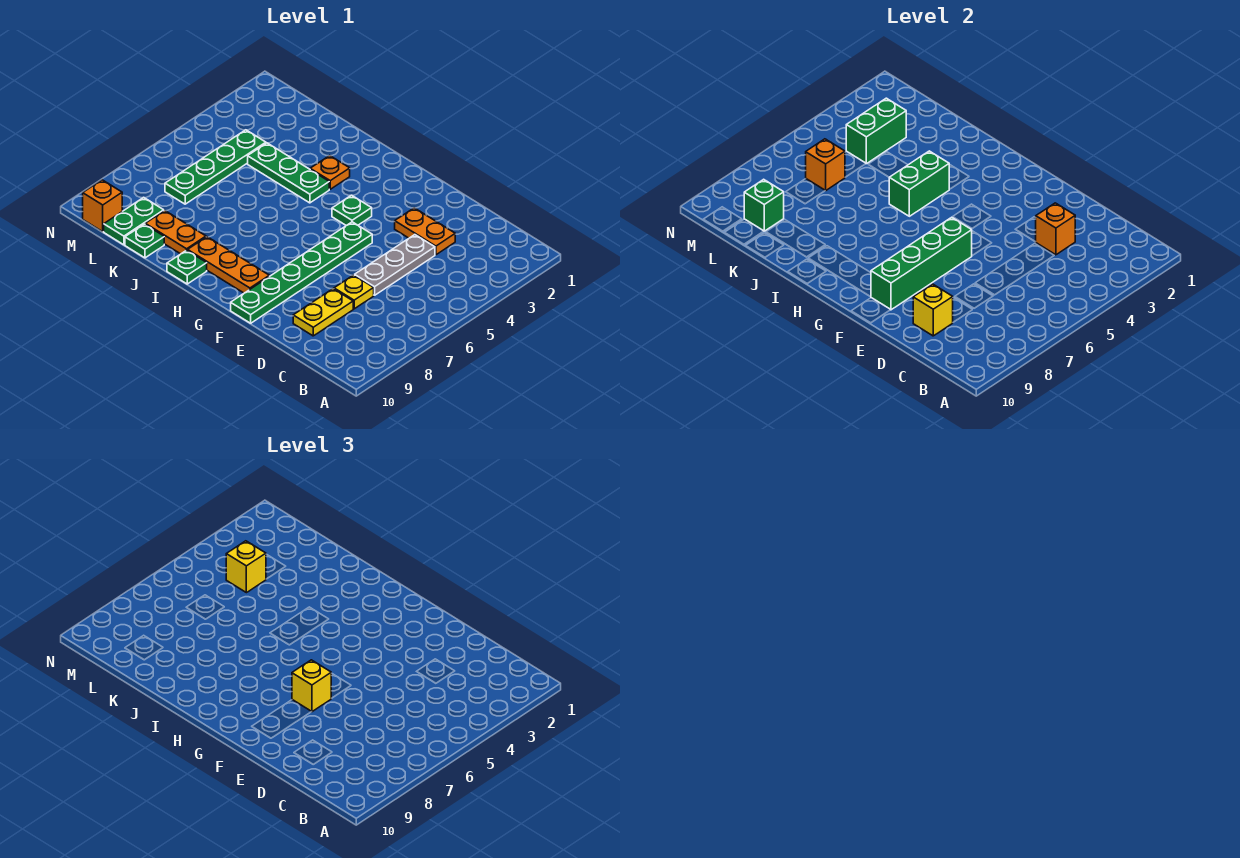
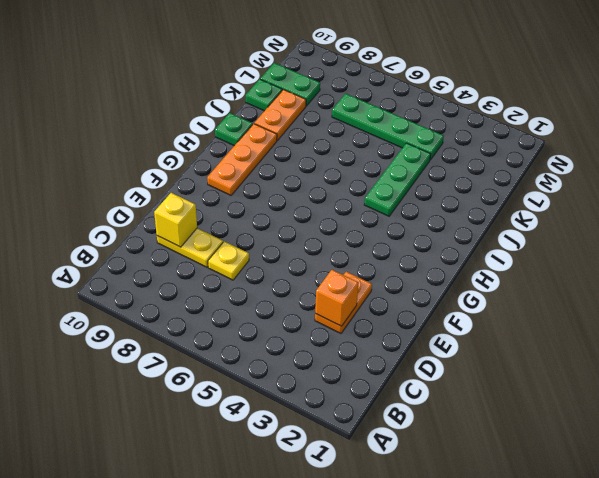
none -> grey 1x3 plate [355,235,435,295]
none -> green 1x6 plate [231,222,372,323]
none -> green 1x1 plate [332,195,372,226]

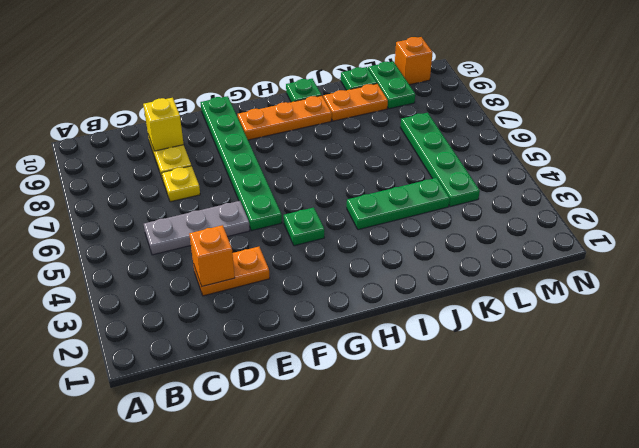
grey 1x3 plate [144,201,250,255] -> grey 1x3 plate turned to [355,235,435,295]
none -> orange 1x1 plate [310,156,350,189]
none -> green 1x4 brick [871,217,972,310]
none -> green 1x2 brick [889,151,949,216]

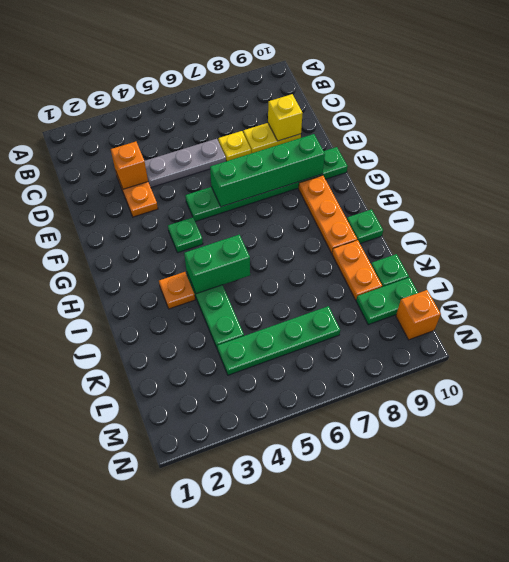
none -> green 1x2 brick [846,98,906,164]
none -> orange 1x1 brick [806,139,845,191]
none -> green 1x1 brick [744,179,784,231]

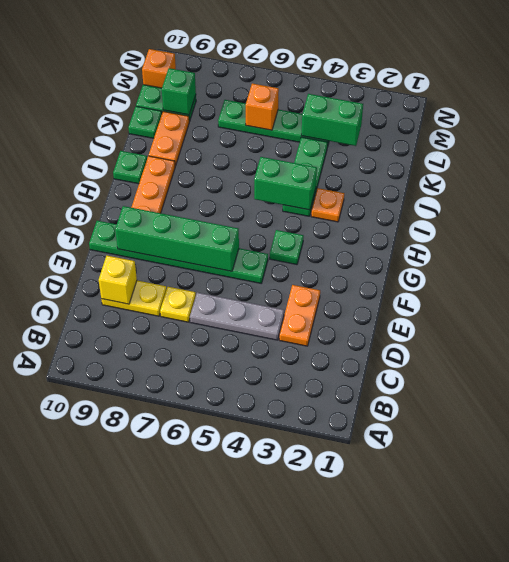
none -> orange 1x1 brick [1036,203,1075,255]
none -> yellow 1x1 brick [292,660,331,712]
none -> yellow 1x1 brick [226,541,266,593]

